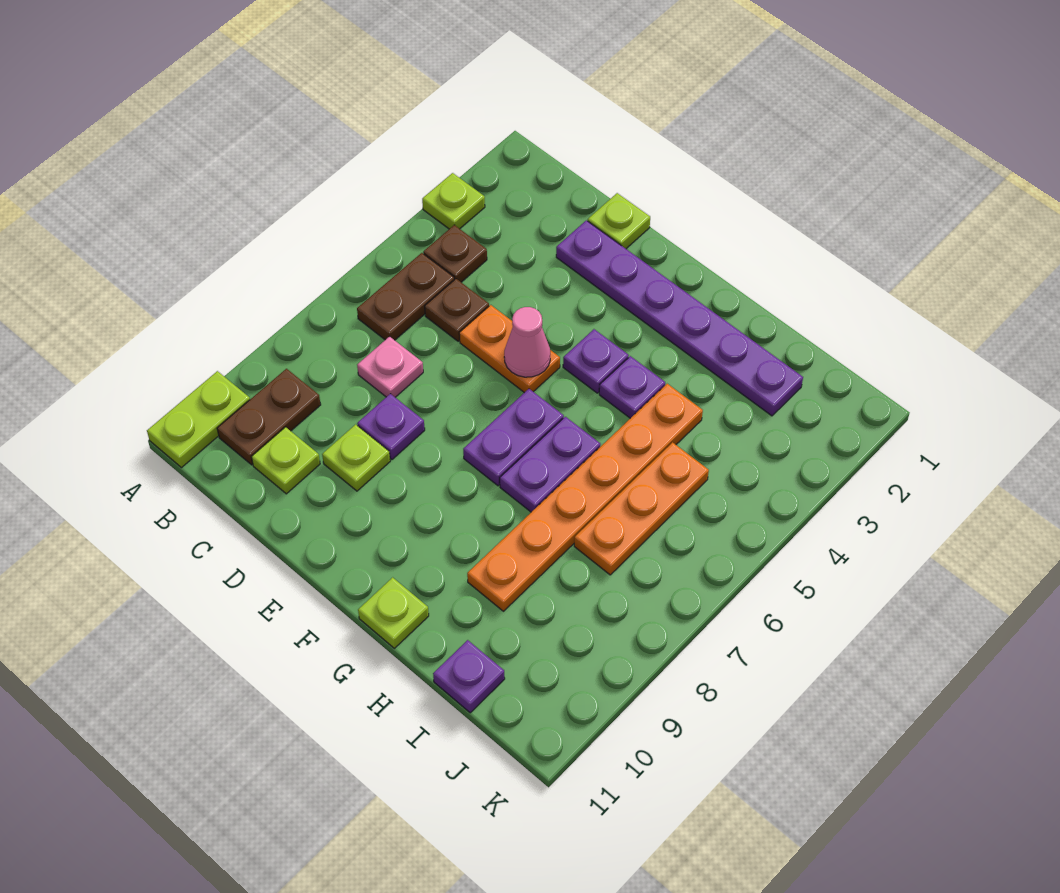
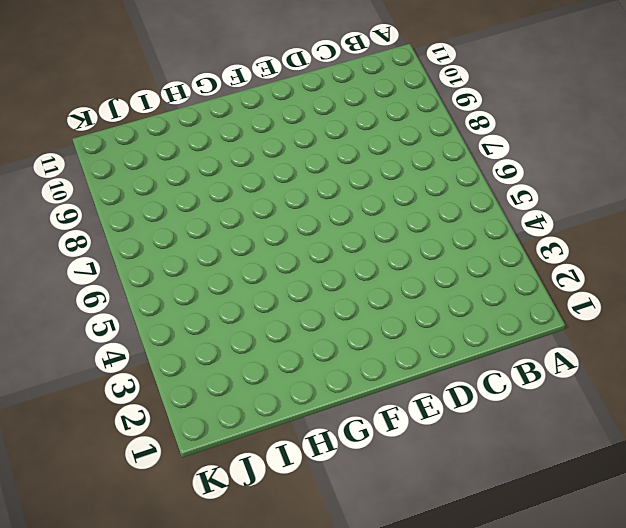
none -> lime 1x1 plate [422,173,485,229]
none -> lime 1x2 plate [147,371,250,468]
none -> brown 1x1 plate [423,225,487,282]

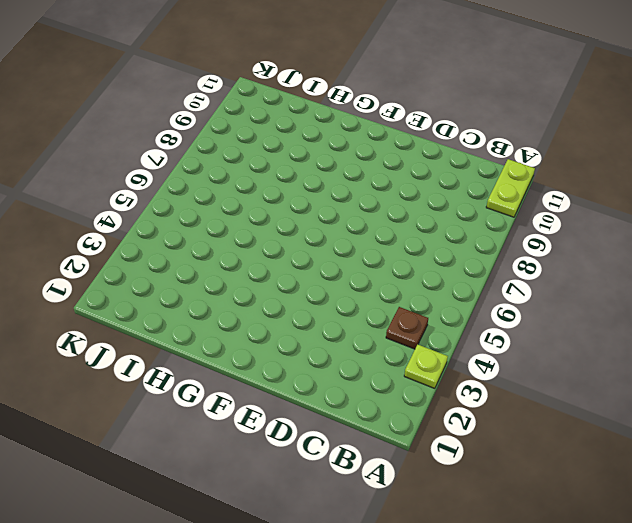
none -> brown 1x2 plate [357,253,454,340]
none -> brown 1x2 plate [217,369,321,465]
none -> brown 1x1 plate [425,279,489,341]

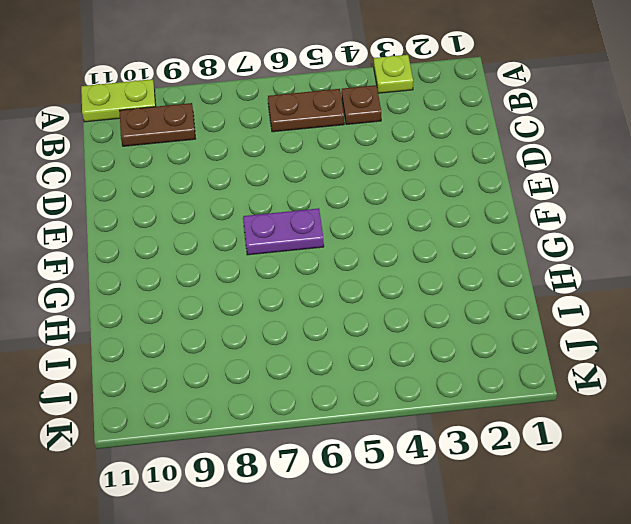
none -> brown 1x1 plate [425,279,489,341]
none -> pink 1x1 plate [357,336,423,397]
none -> lime 1x1 plate [251,427,320,494]

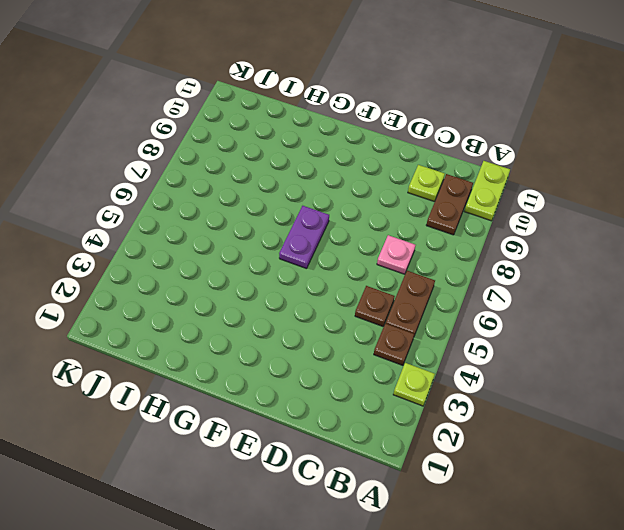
none -> lime 1x1 plate [588,193,650,249]
none -> purple 1x6 plate [556,220,803,416]
none -> orange 1x2 plate [459,305,560,393]

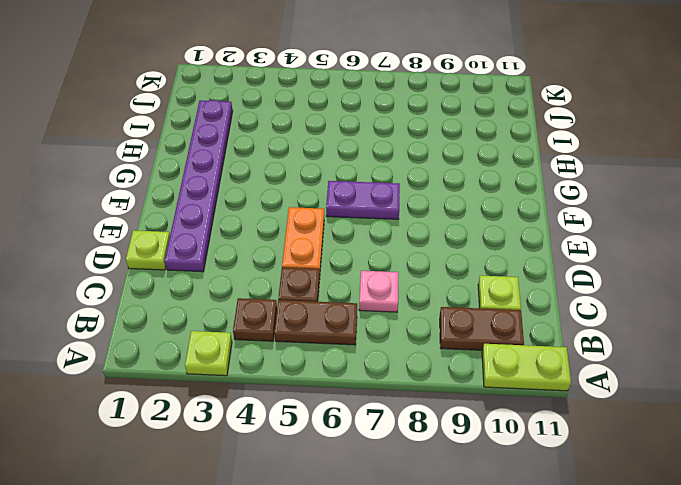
none -> purple 1x1 plate [357,394,425,460]
none -> lime 1x1 plate [322,424,390,491]
none -> purple 1x1 plate [563,329,629,393]

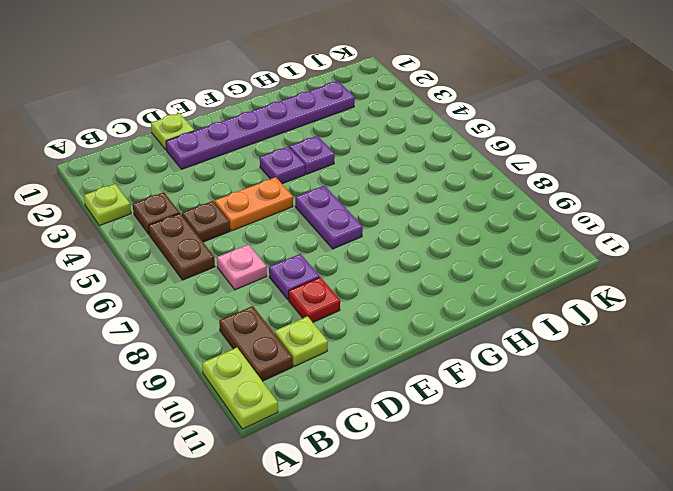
red 1x1 plate [289,277,340,322] -> lime 1x1 plate [322,424,390,491]
none -> purple 1x2 plate [500,417,600,512]
none -> lime 1x1 plate [358,577,429,648]
none -> orange 1x6 plate [467,384,703,611]

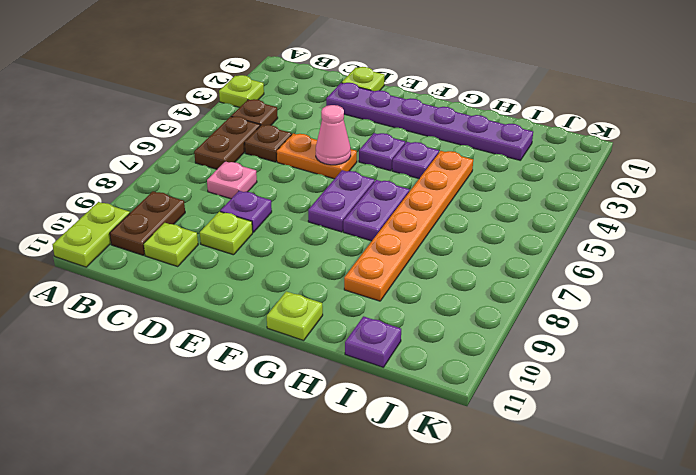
none -> orange 1x3 plate [574,442,709,575]

